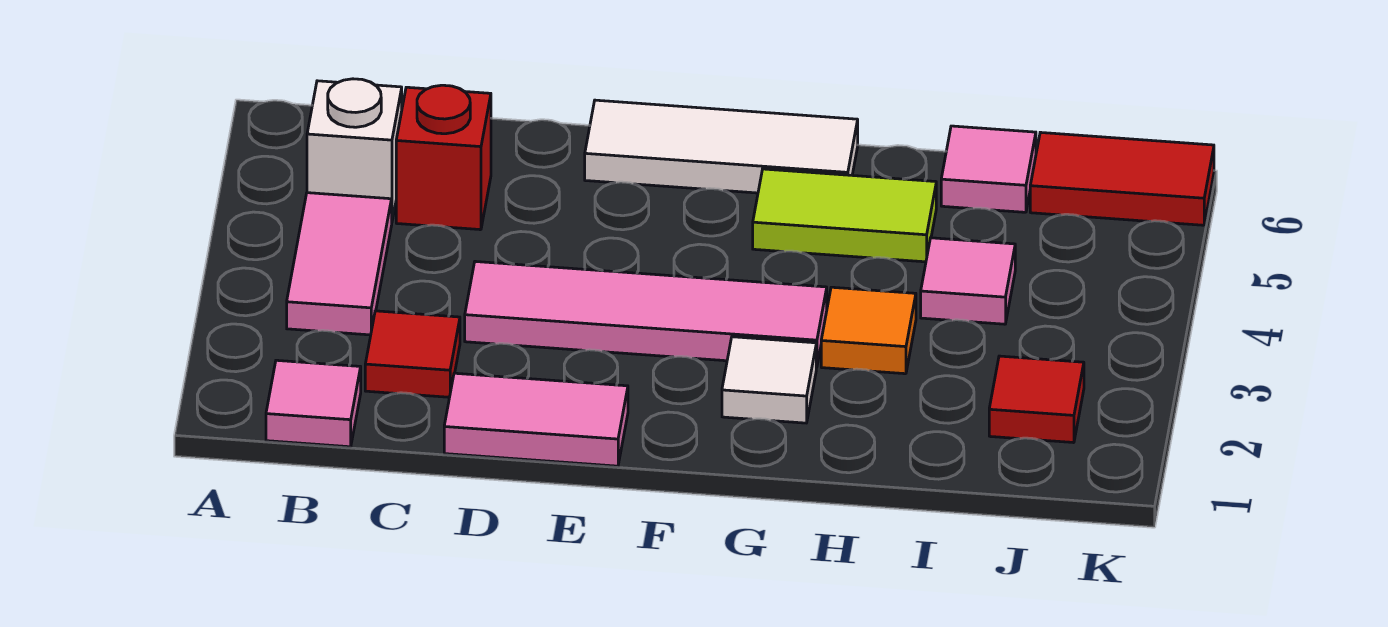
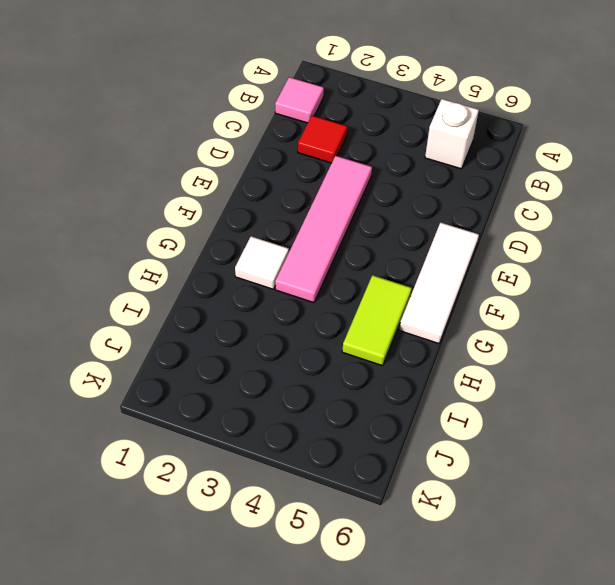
none -> pink 1x2 tile [287,193,392,335]
none -> red 1x1 brick [396,85,491,230]
none -> pink 1x2 tile [444,373,628,466]

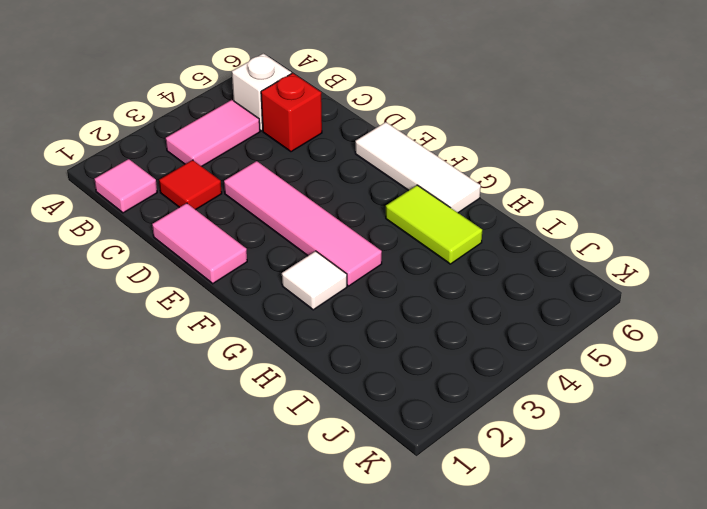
none -> orange 1x1 tile [821,287,916,374]
none -> pink 1x1 tile [921,238,1015,324]
none -> pink 1x1 tile [941,126,1036,212]

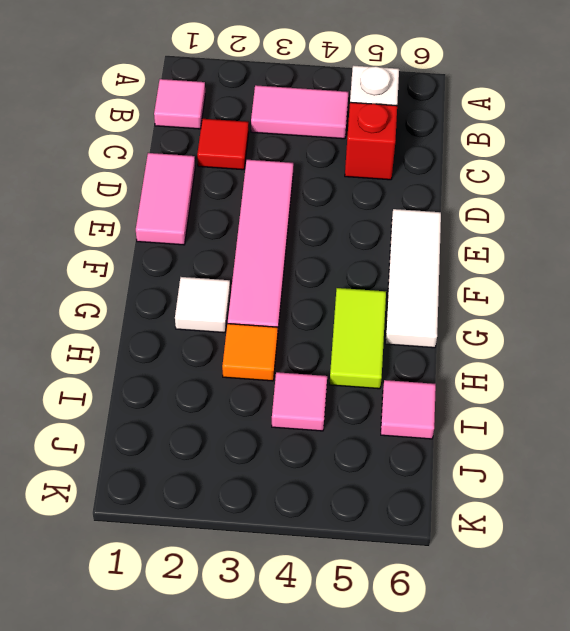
none -> red 1x1 tile [989,356,1084,443]
none -> red 1x2 tile [1030,132,1214,225]

